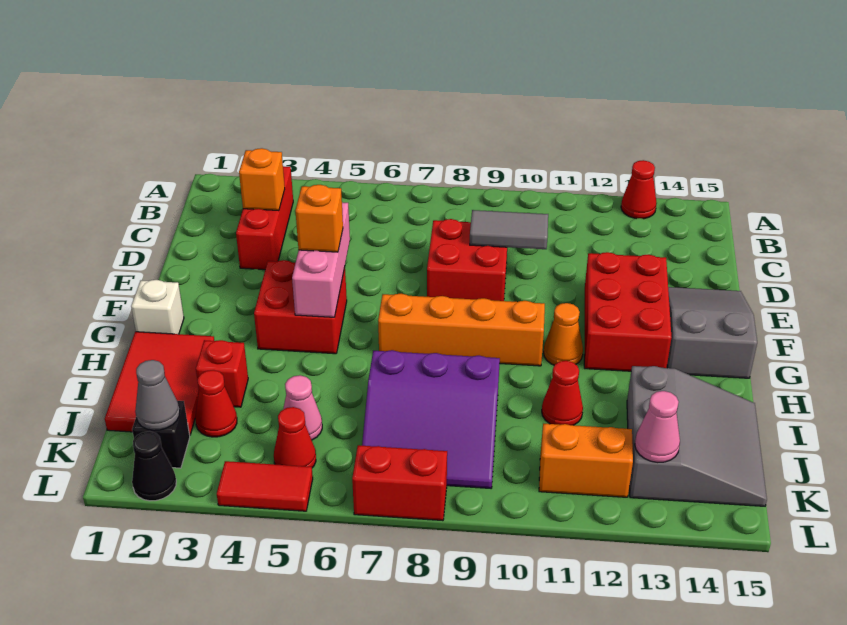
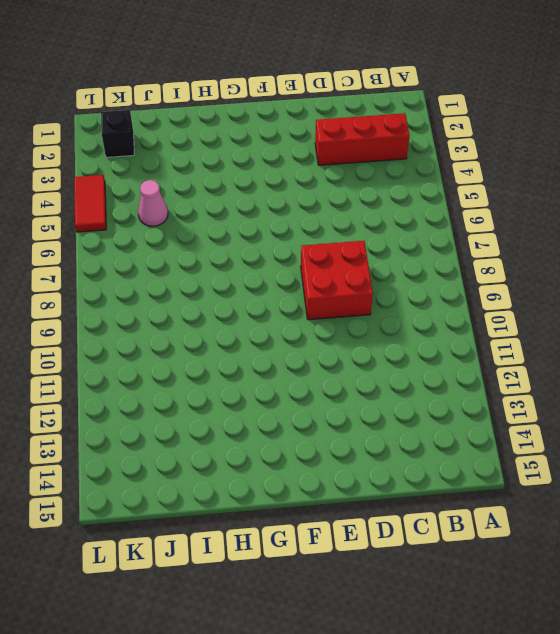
none -> red 1x1 cone [621,160,657,219]
none -> red 2x3 brick [584,252,671,371]
none -> grey 2x3 slope [667,287,757,378]

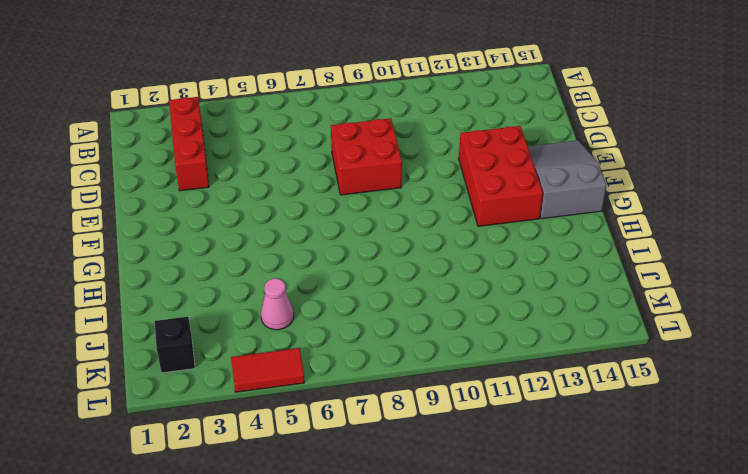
none -> red 1x1 cone [621,160,657,219]
none -> red 2x2 brick [254,260,347,354]
none -> white 1x1 brick [131,280,184,334]

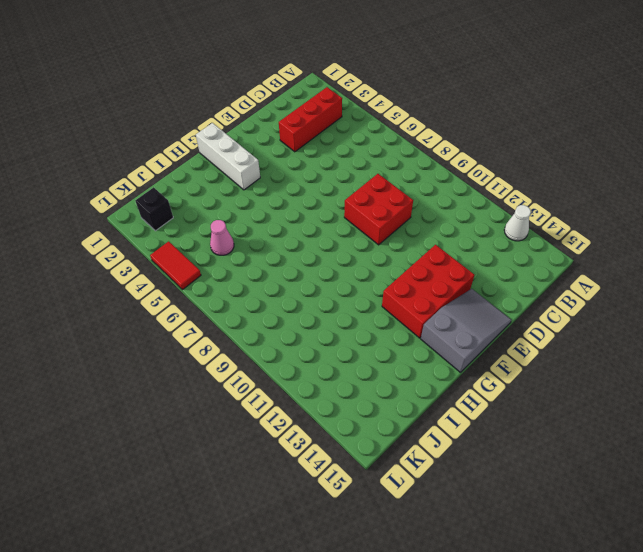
white 1x1 cone [504,205,531,241] -> red 1x1 cone [621,160,657,219]
white 1x3 brick [196,123,260,190] -> white 1x1 brick [131,280,184,334]
none -> red 2x2 brick [254,260,347,354]
none -> orange 1x4 brick [378,294,545,366]
none -> orange 1x1 cone [544,303,583,365]

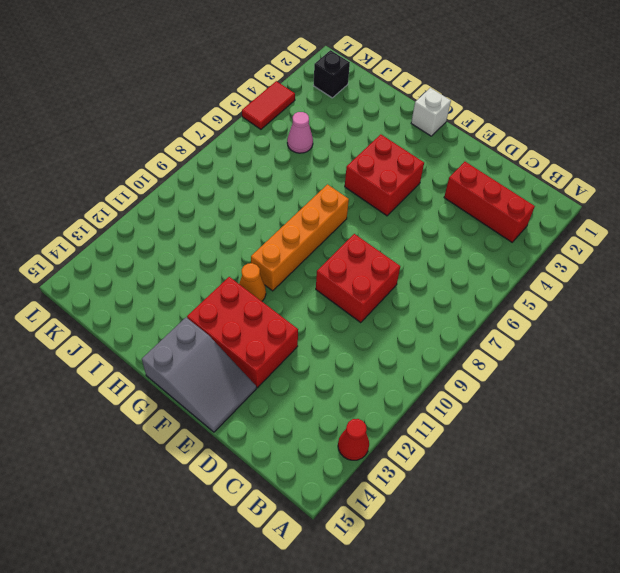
none -> red 2x3 tile [105,332,214,435]
none -> red 1x1 brick [196,340,248,407]
none -> purple 3x3 slope [362,350,500,488]

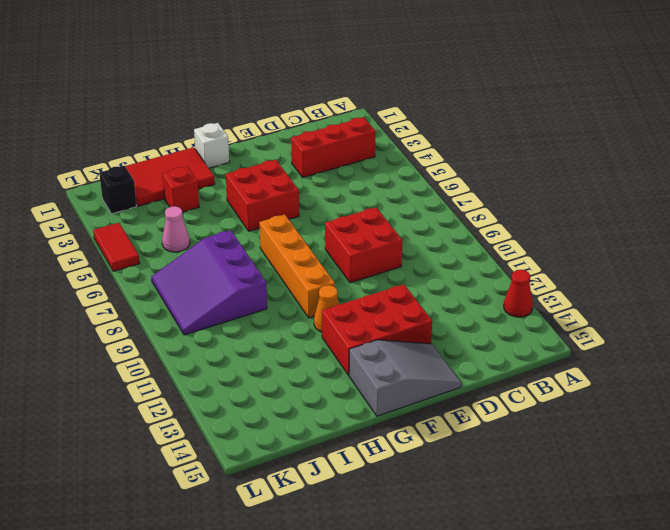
none -> red 1x1 cone [542,361,583,425]
none -> grey 3x3 slope [627,366,767,506]
none -> red 1x1 cone [195,370,237,437]

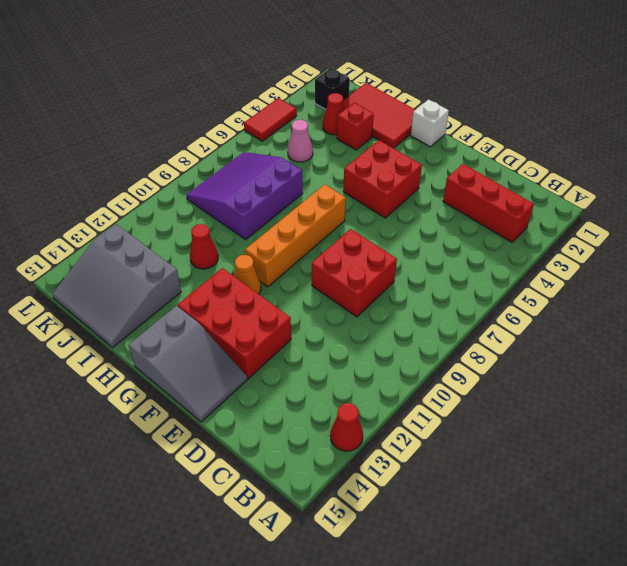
none -> red 1x1 cone [274,407,316,468]
none -> orange 1x2 brick [539,424,633,497]
none -> black 1x1 cone [132,431,176,501]

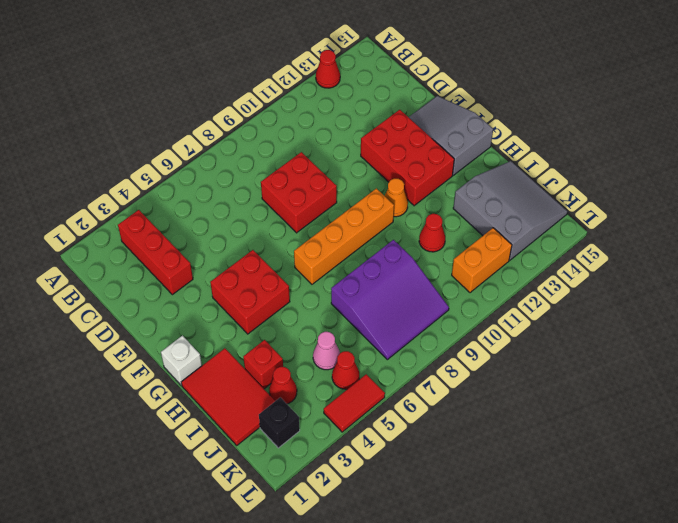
none -> black 1x1 cone [132,431,176,501]
none -> red 1x2 brick [352,445,447,521]
none -> orange 1x1 brick [239,148,285,211]

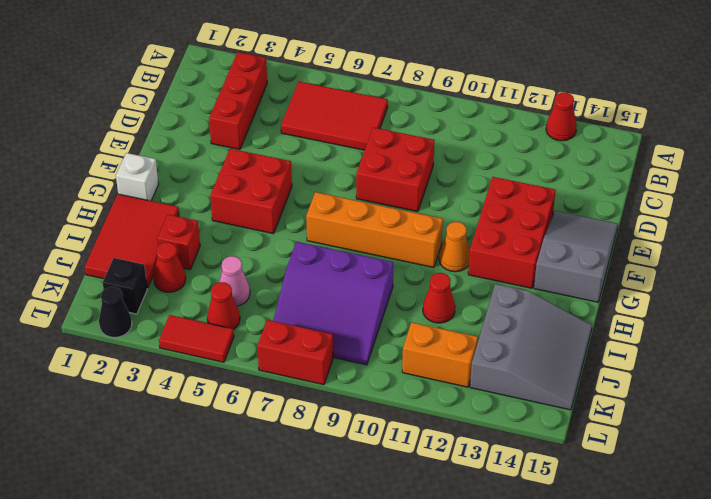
red 2x3 tile [281,82,388,150] -> none
none -> orange 1x1 brick [239,148,285,211]
none -> grey 1x2 tile [470,210,548,249]
none -> pink 1x3 brick [292,202,350,317]

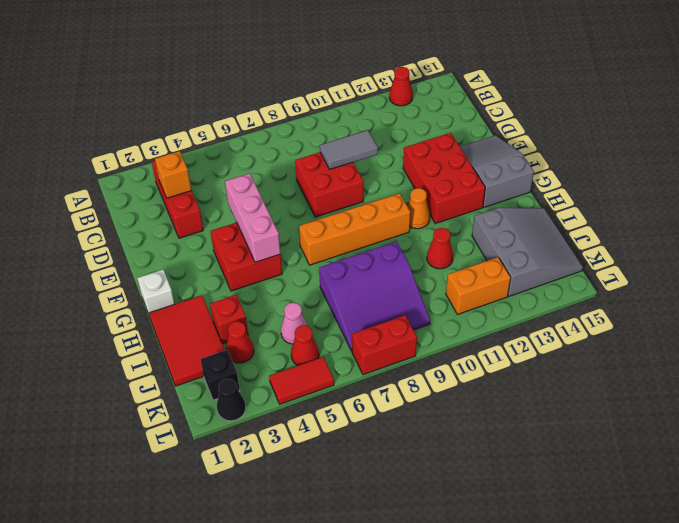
none -> grey 1x1 cone [135,360,180,430]
none -> pink 1x1 cone [635,391,680,462]
none -> orange 1x1 brick [296,185,343,252]

